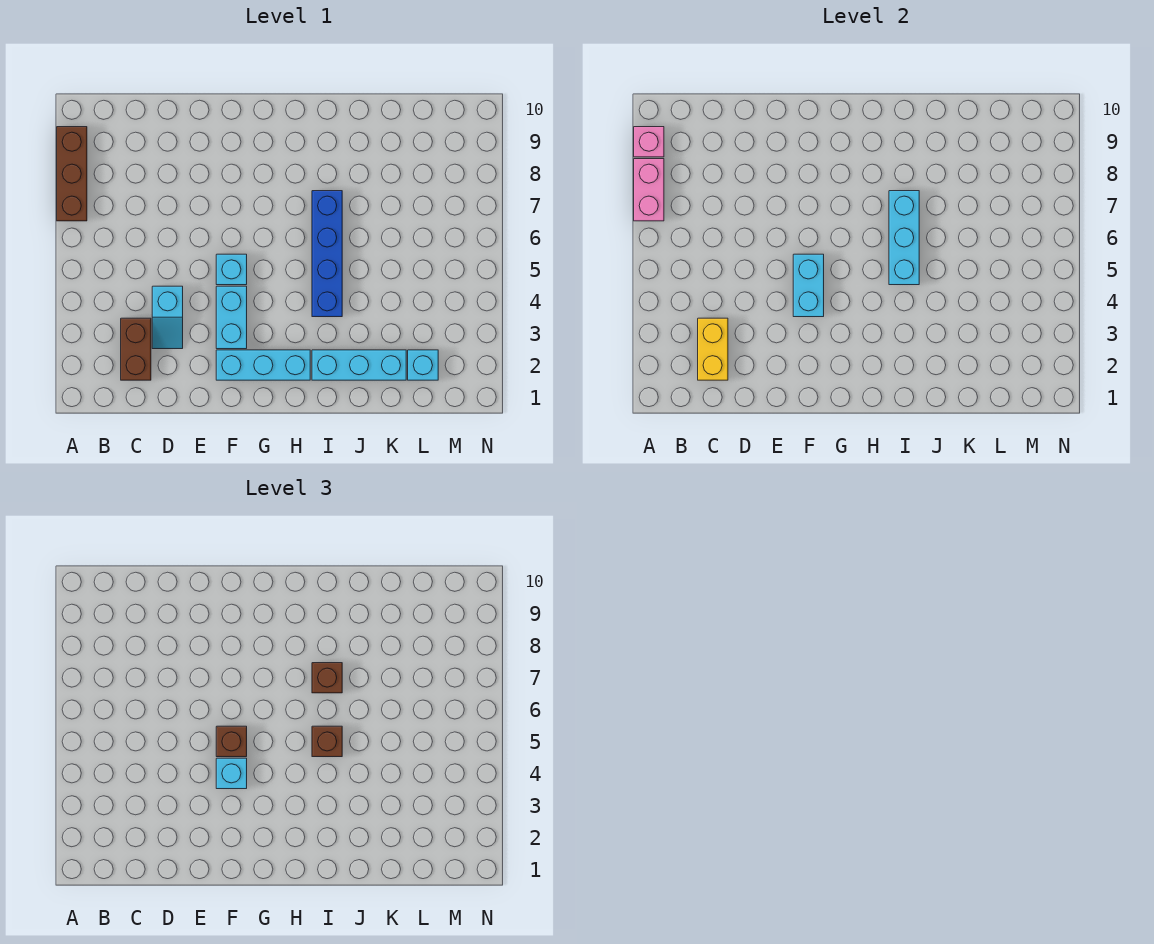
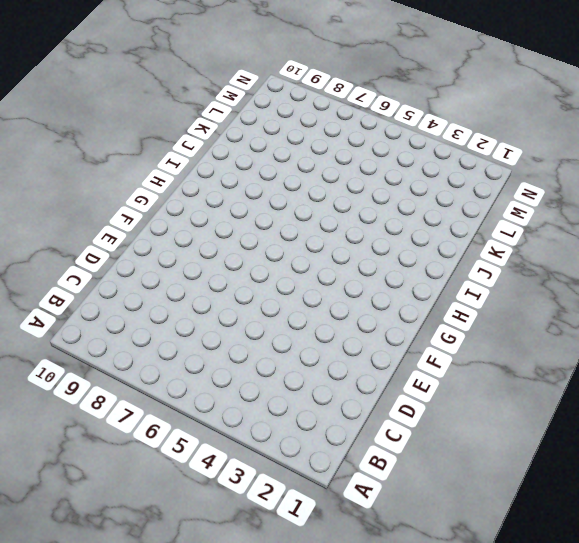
none -> brown 1x3 brick [57,127,87,221]
none -> brown 1x2 brick [121,318,151,380]
none -> cyan 1x2 slope [152,286,183,349]

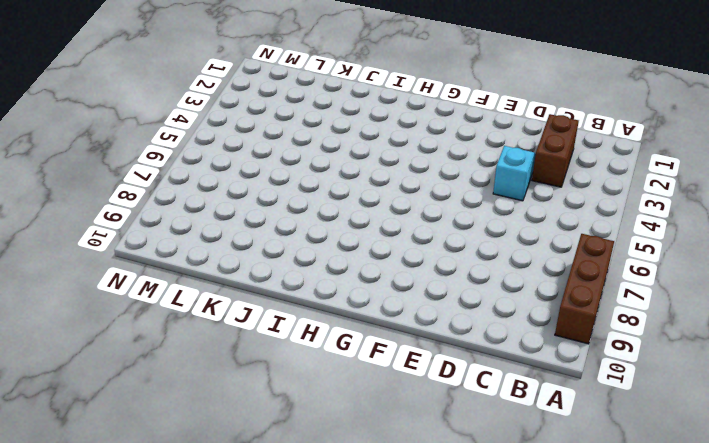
none -> cyan 1x3 brick [216,350,310,380]
none -> cyan 1x2 brick [216,286,247,349]
none -> cyan 1x1 brick [216,254,247,285]

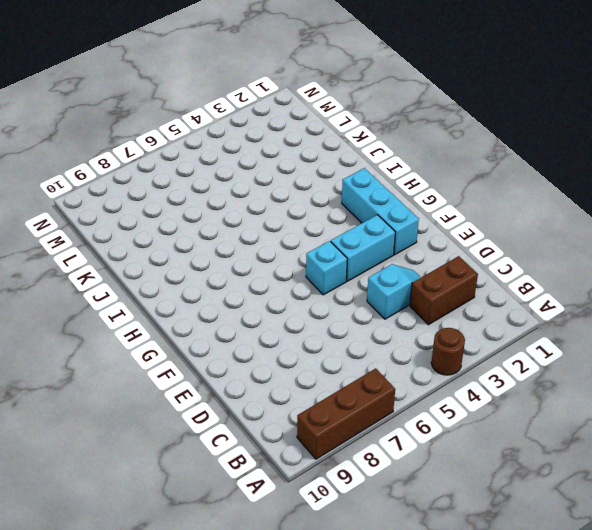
brown 1x1 round brick [431,328,465,375] -> none
none -> cyan 1x3 brick [312,350,406,380]
none -> blue 1x4 brick [312,191,342,317]
none -> cyan 1x1 brick [408,350,438,380]

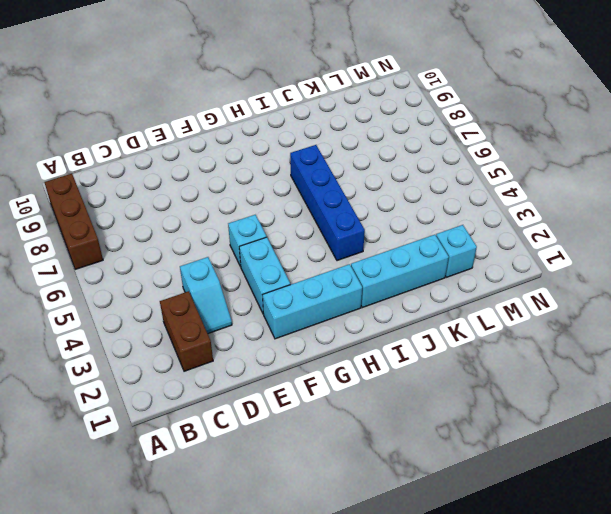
none -> pink 1x2 brick [634,159,664,221]
none -> pink 1x1 brick [634,127,664,157]
none -> yellow 1x2 brick [698,318,728,380]

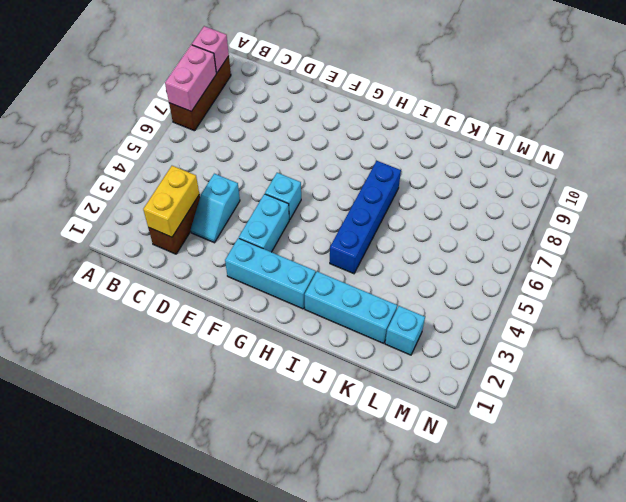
none -> cyan 1x2 brick [793,254,824,317]
none -> cyan 1x3 brick [889,191,919,285]
none -> cyan 1x1 brick [216,758,247,789]

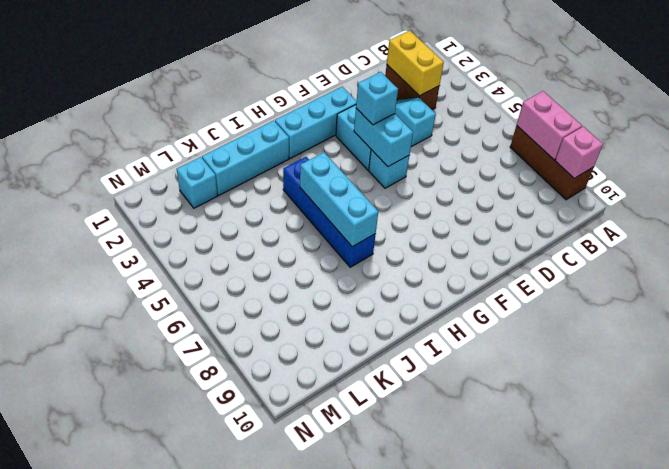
none -> brown 1x1 brick [216,726,247,757]
none -> brown 1x1 brick [312,726,342,757]
none -> brown 1x1 brick [312,663,342,693]

